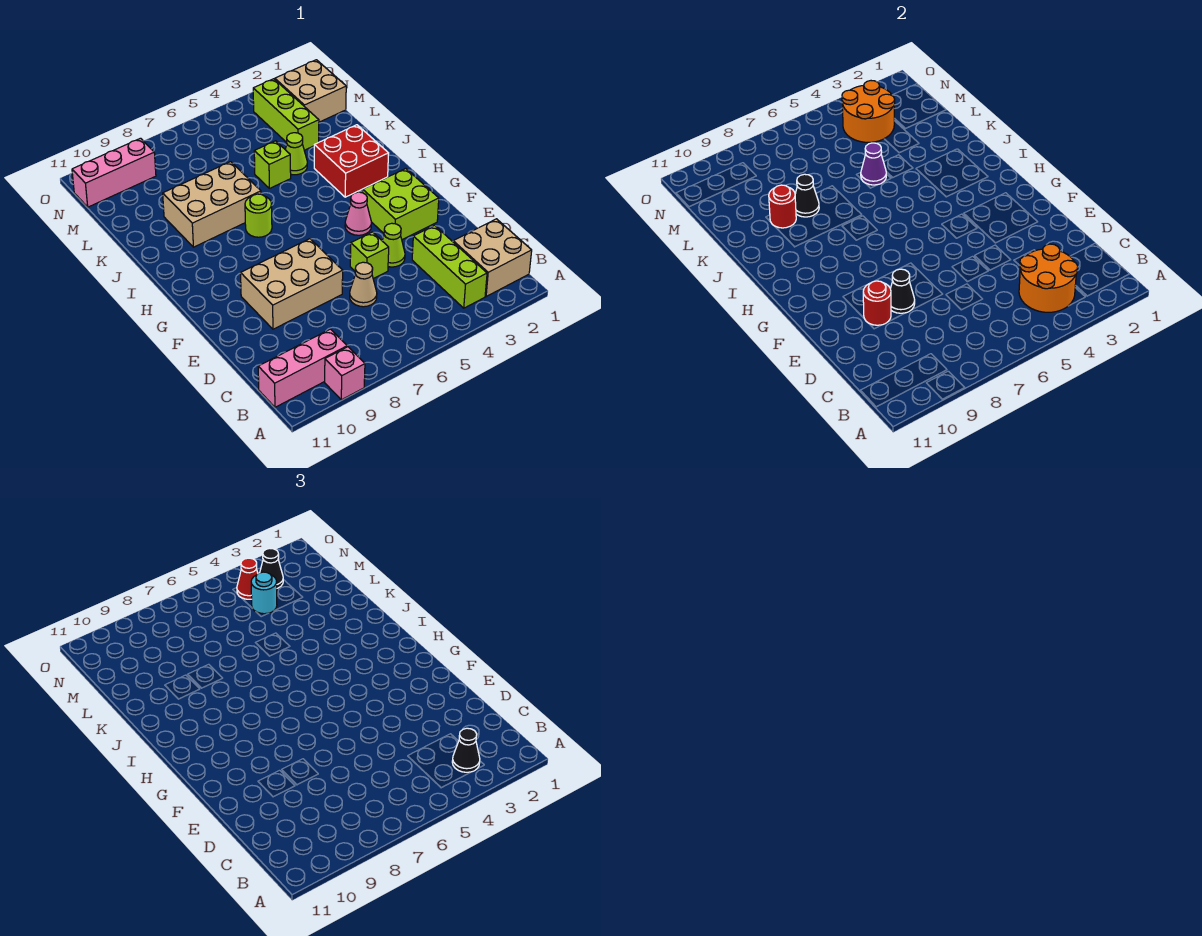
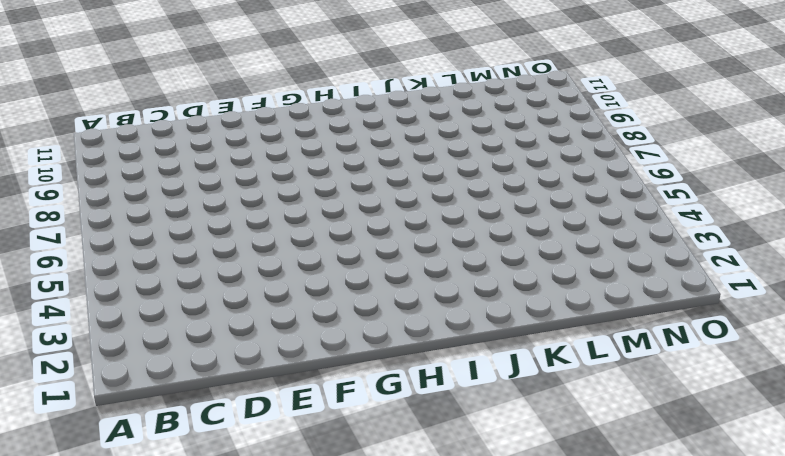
none -> pink 1x1 brick [325,347,365,400]
none -> tan 2x2 brick [453,219,532,296]
none -> lime 1x3 brick [412,225,487,308]

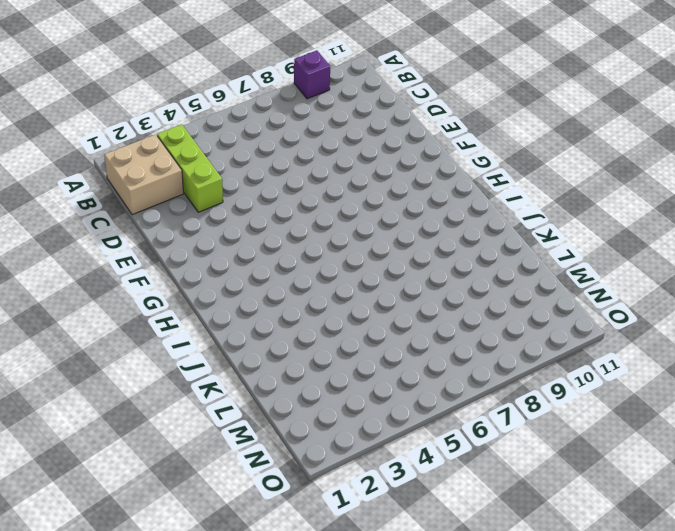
purple 1x1 brick [294,50,330,99] -> pink 1x1 brick [325,347,365,400]
none -> pink 1x3 brick [258,329,347,407]
none -> tan 1x1 cone [350,262,377,307]
none -> lime 1x1 cone [382,223,405,267]

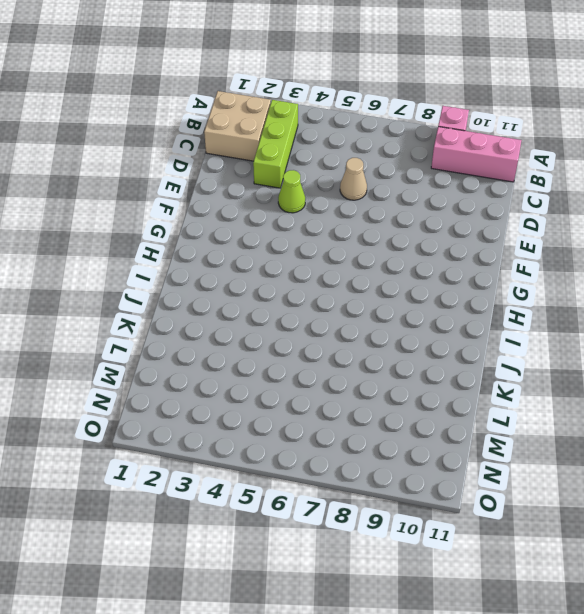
none -> lime 1x1 brick [350,232,389,279]
none -> tan 2x3 brick [241,239,343,329]
none -> lime 2x2 brick [363,169,439,240]

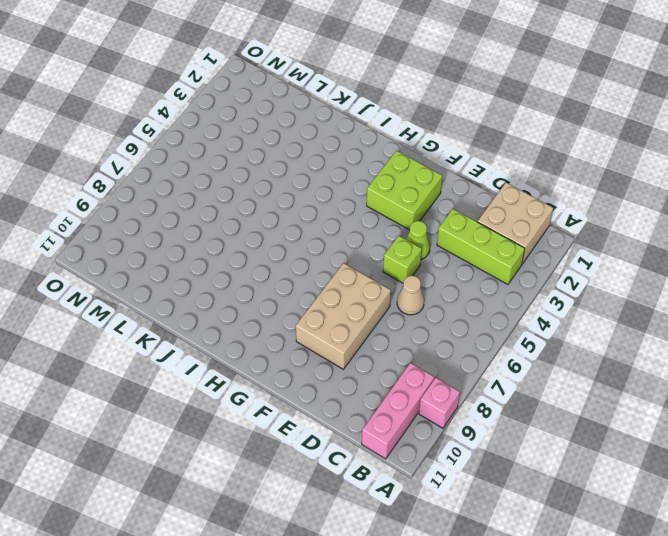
none -> pink 1x1 cone [345,192,372,235]
none -> red 2x2 brick [314,125,389,197]
none -> lime 1x1 round brick [245,194,272,237]

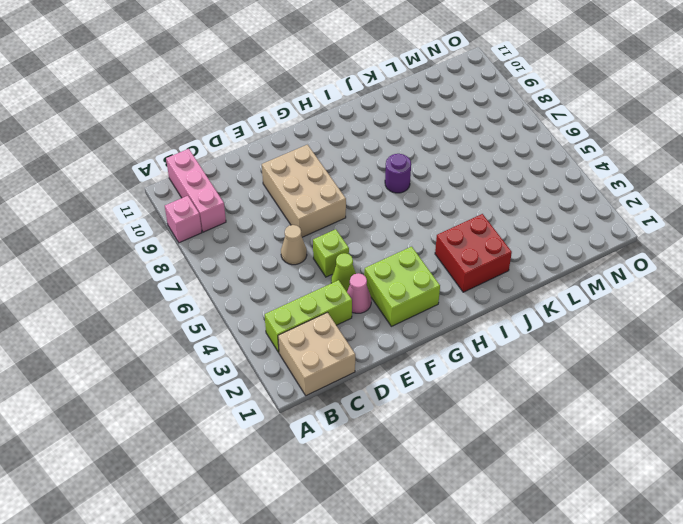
pink 1x1 cone [347,273,371,313] -> pink 1x1 cone moved to [345,192,372,235]
purple 1x1 round brick [385,154,411,193] -> lime 1x1 round brick [245,194,272,237]
none -> tan 2x3 brick [163,162,261,247]
none -> lime 1x1 cone [285,133,307,175]
none -> lime 1x1 brick [254,141,291,188]

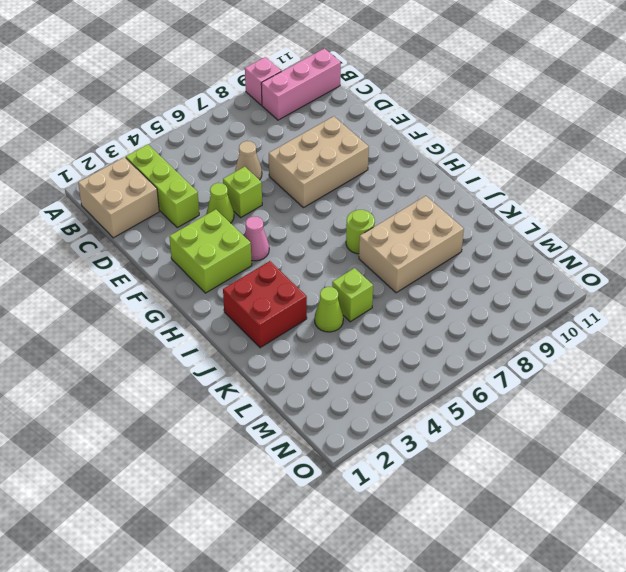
none -> lime 1x3 brick [253,79,319,150]
none -> tan 2x2 brick [275,60,346,122]
none -> pink 1x3 brick [72,138,156,207]

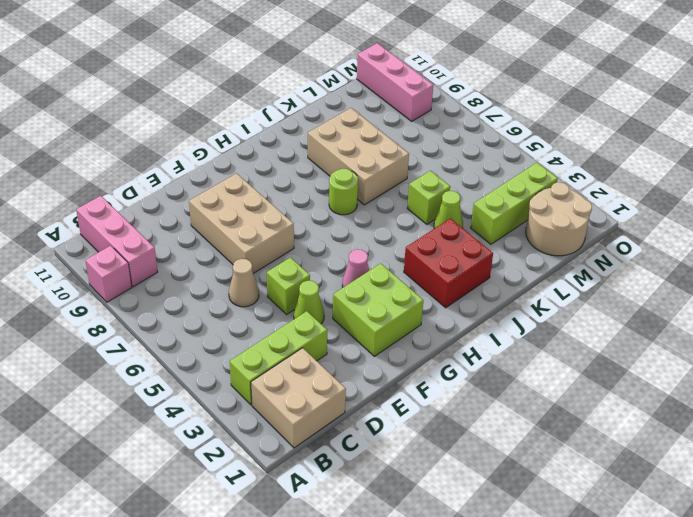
tan 2x2 round brick [526,182,592,256] -> tan 2x2 brick [275,60,346,122]
none -> orange 2x2 round brick [1019,244,1078,312]
none -> black 1x1 cone [890,269,915,313]
none -> red 1x1 round brick [863,281,891,325]

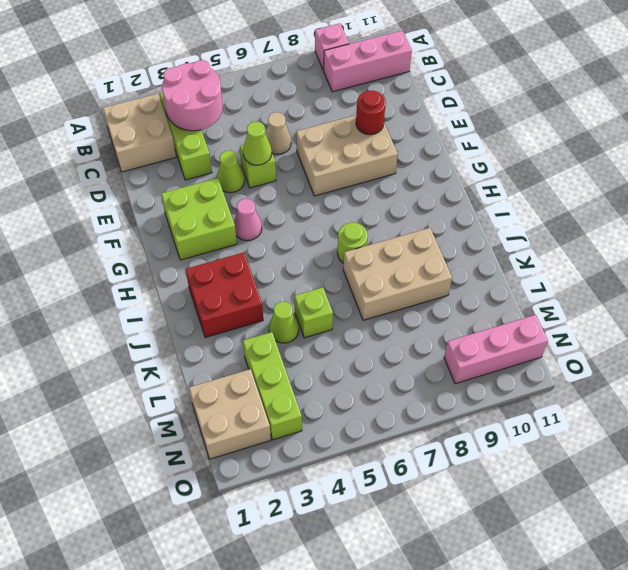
pink 2x2 round brick [162,60,223,131] -> orange 2x2 round brick [1019,244,1078,312]
lime 1x1 cone [243,122,272,165] -> none
none -> black 1x1 cone [890,269,915,313]
none -> purple 1x1 cone [861,143,886,185]
none -> black 1x1 cone [795,174,819,217]

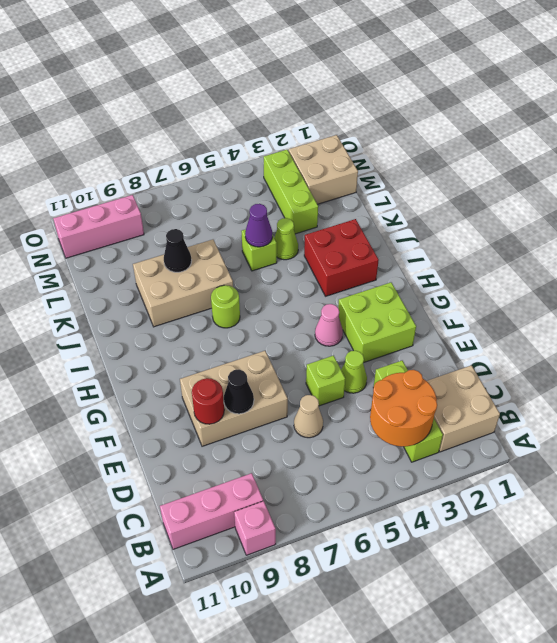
none -> red 1x1 round brick [769,185,796,228]
none -> orange 2x2 round brick [842,81,895,142]
none -> black 1x1 cone [452,728,480,772]

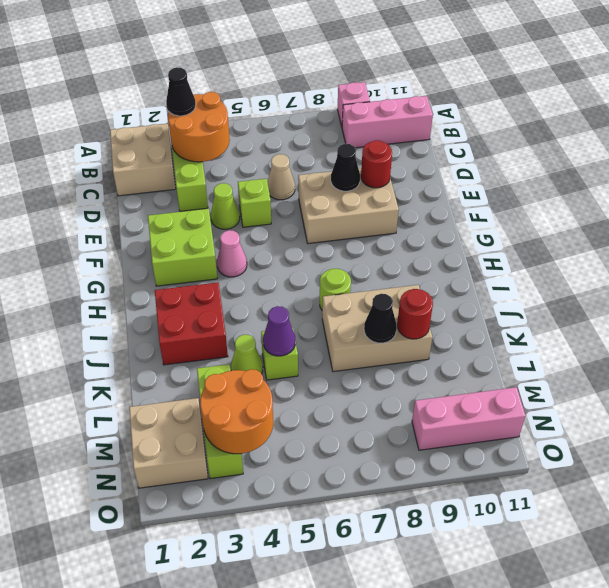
none -> cyan 1x1 round brick [251,572,277,614]
none -> black 1x1 cone [260,549,283,588]
none -> red 1x1 cone [237,558,258,599]

